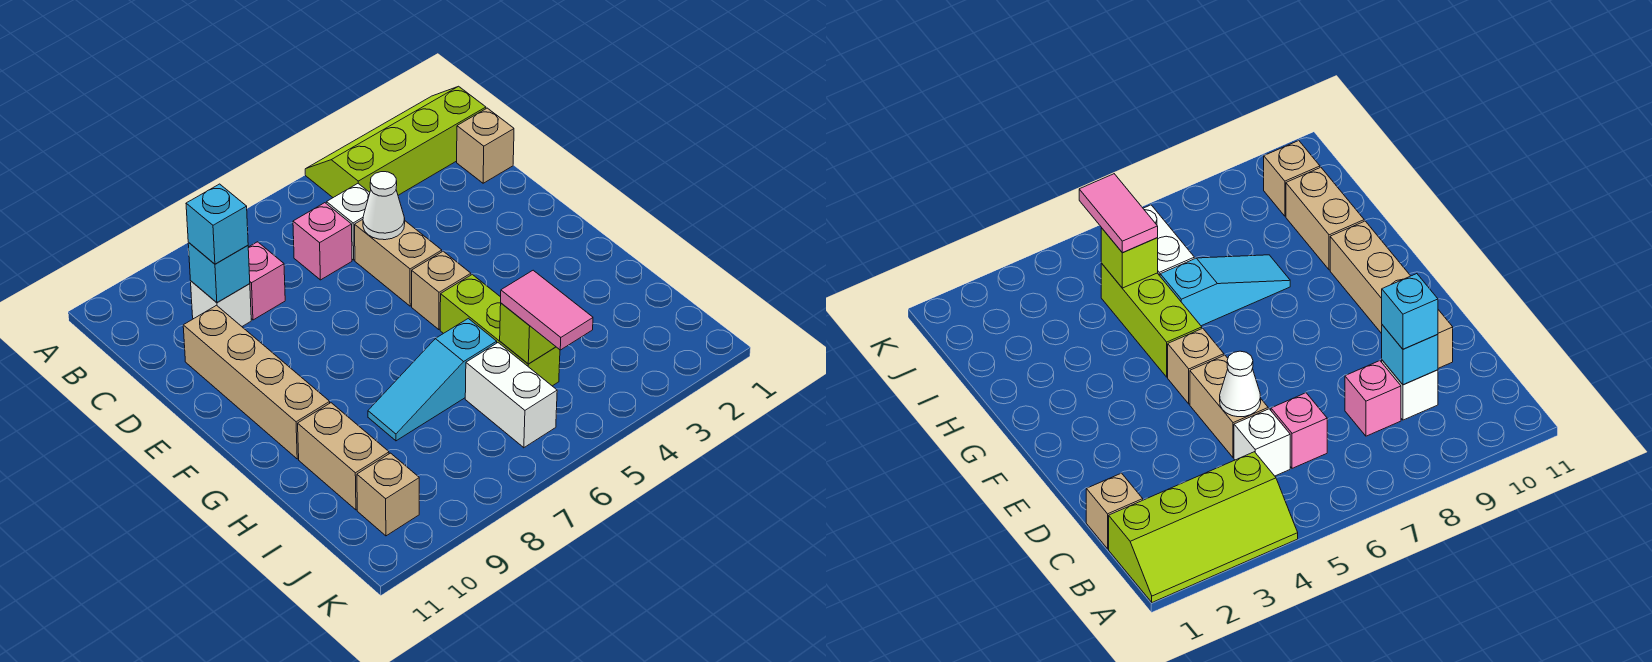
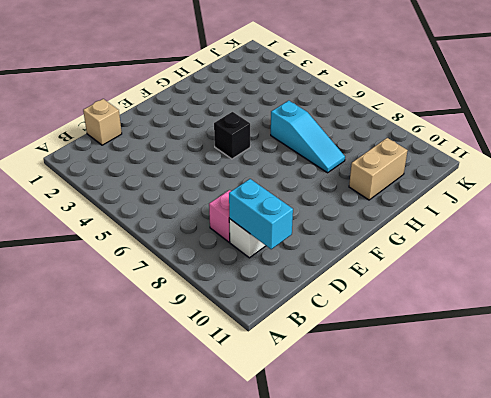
cyan 1x2 brick [229,179,293,249] -> cyan 1x1 brick [188,242,250,302]
black 1x1 brick [214,112,250,159] -> tan 1x1 brick [412,251,471,330]
none -> lime 2x4 slope [305,86,486,198]
none -> white 1x1 brick [326,184,370,260]
none -> pink 1x1 brick [293,203,352,280]

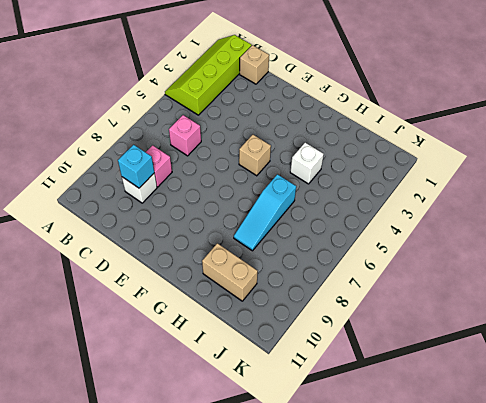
white 1x1 brick [290,143,324,184] -> white 1x1 brick moved to [326,184,370,260]
none -> tan 1x2 brick [355,219,442,306]
none -> tan 1x4 brick [183,305,330,459]
none -> lime 1x3 brick [440,275,560,386]

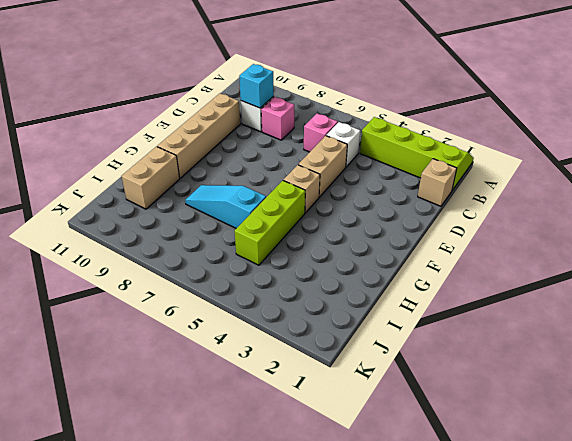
none -> white 1x2 brick [465,343,557,448]
none -> tan 1x1 brick [357,453,419,536]
none -> white 1x1 cone [363,172,405,240]

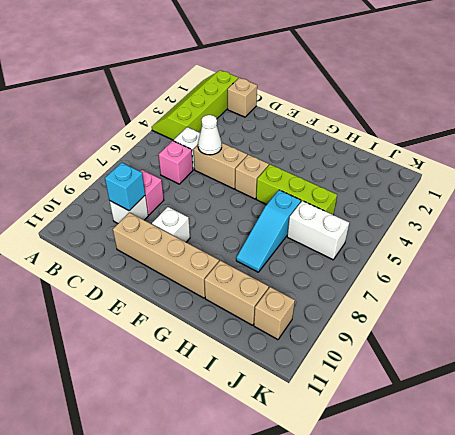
white 1x1 brick [152,207,190,242] -> none
none -> lime 1x1 brick [500,303,556,364]
none -> cyan 1x1 brick [186,184,248,264]
none -> pink 1x2 tile [501,270,593,350]

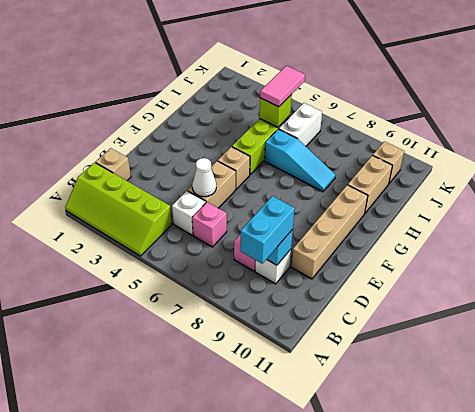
cyan 1x2 brick [240,196,295,263] -> cyan 1x1 brick [186,184,248,264]

